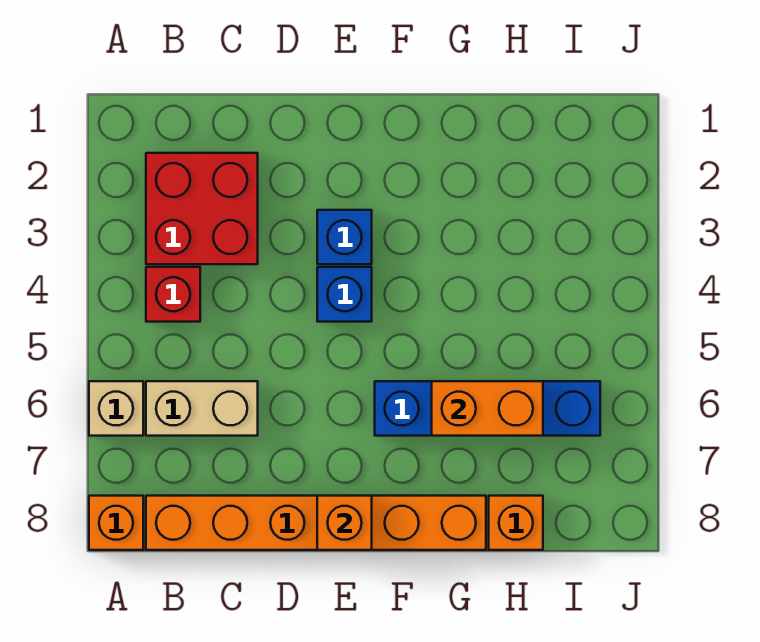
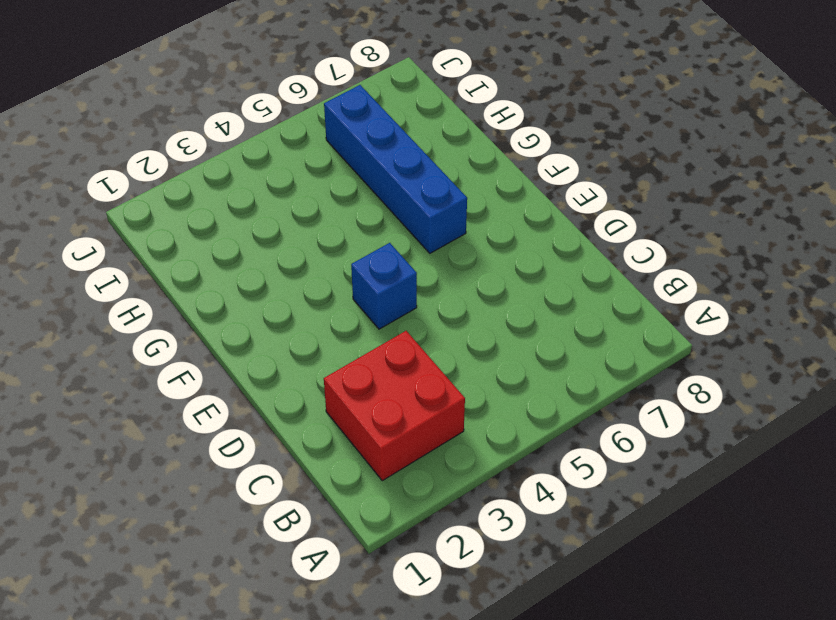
none -> tan 1x1 brick [89,381,143,436]
none -> orange 1x1 brick [89,496,143,550]
none -> red 1x1 brick [146,267,200,322]

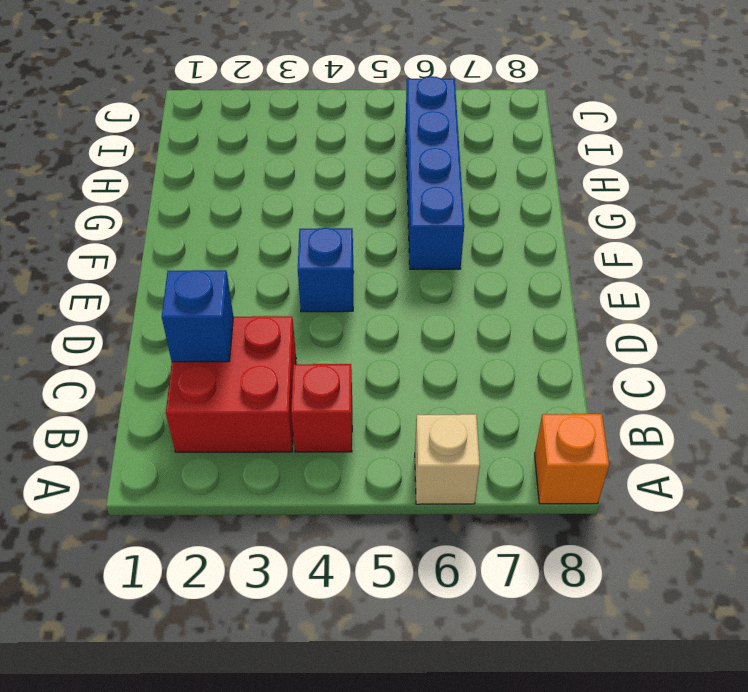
blue 1x1 brick [162,270,233,362] -> blue 1x1 brick moved to [317,210,372,264]
none -> tan 1x2 brick [146,381,258,436]
none -> orange 1x6 brick [146,496,486,550]
none -> orange 1x1 brick [489,496,543,550]

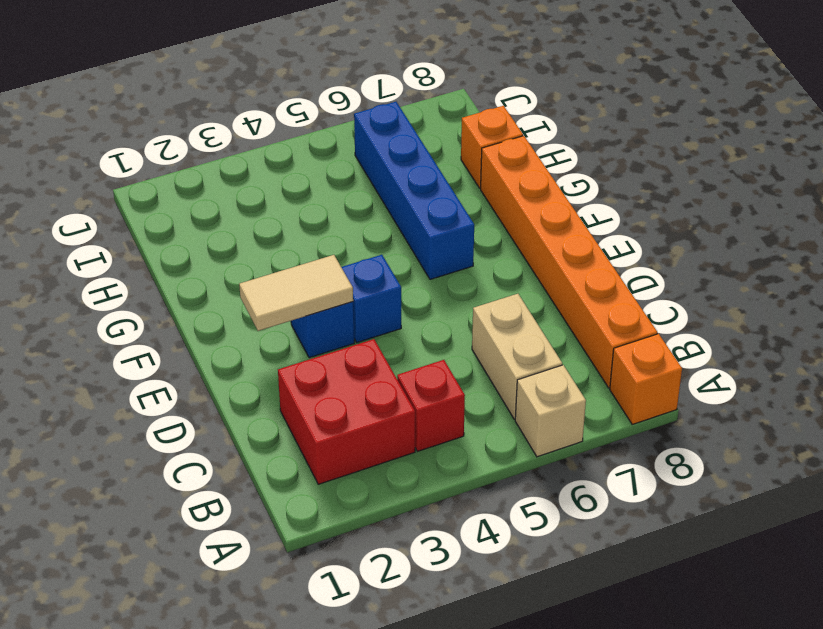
tan 1x2 tile [239,255,353,331] -> none
none -> orange 1x1 brick [317,496,372,550]
none -> orange 1x2 brick [432,381,543,436]

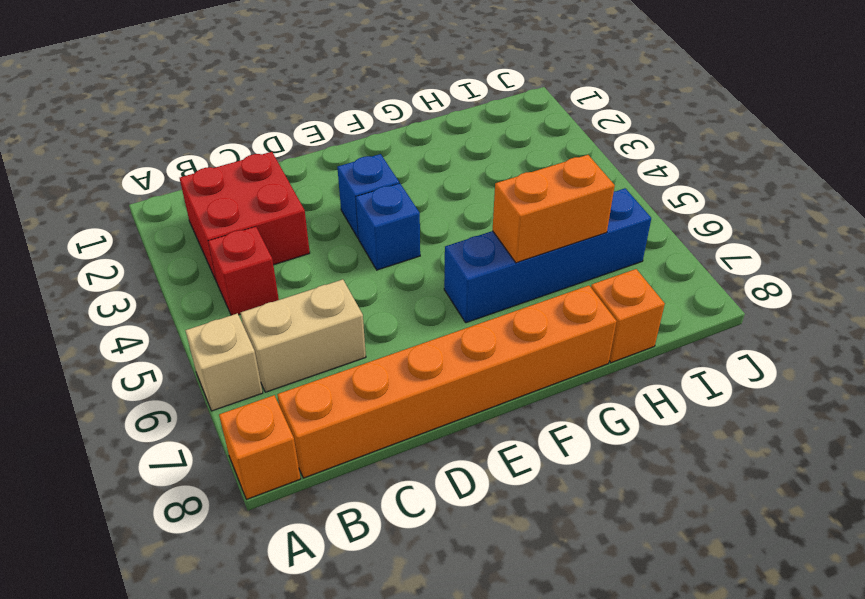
none -> orange 1x1 brick [317,496,372,550]

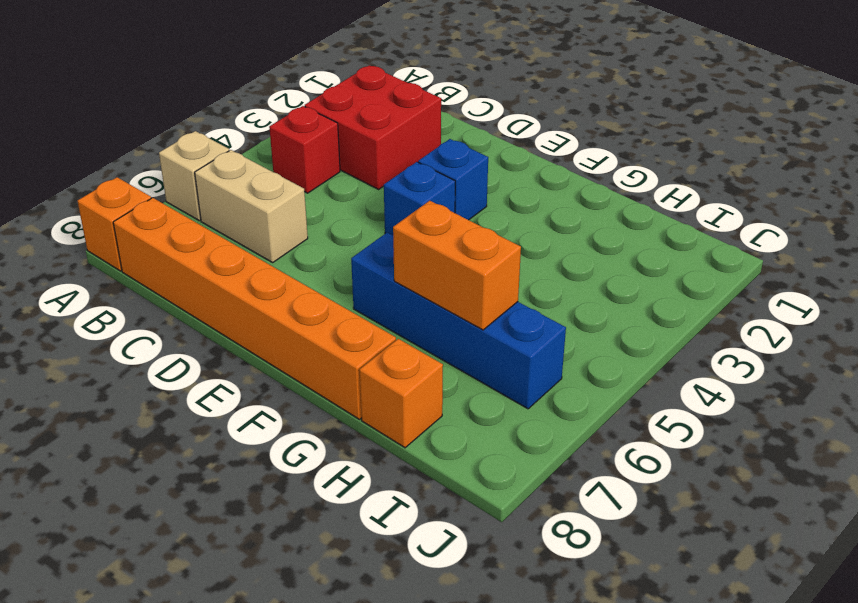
none -> orange 1x1 brick [317,496,372,550]

